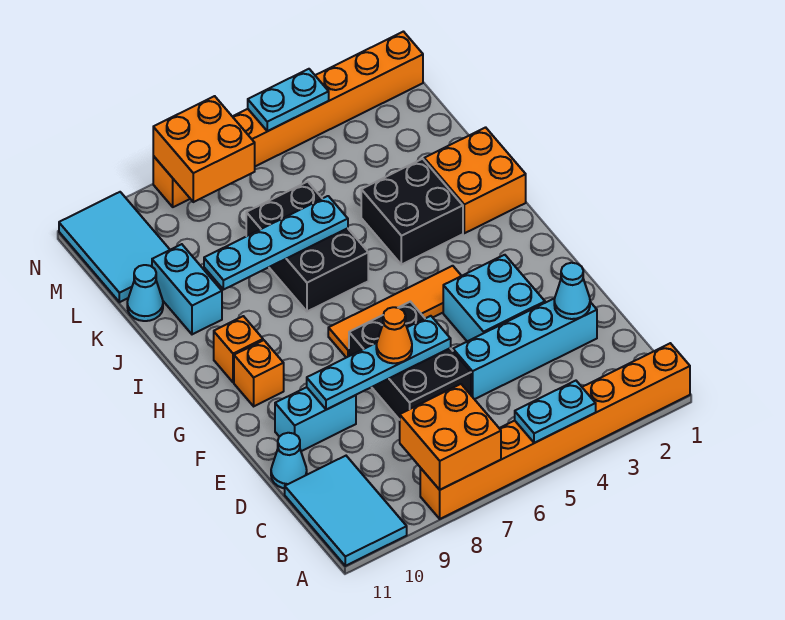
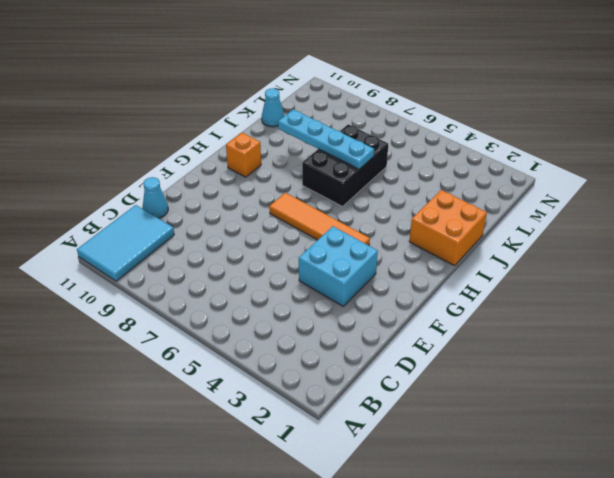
none -> orange 1x8 brick [420,343,690,519]
none -> cyan 1x4 brick [453,298,597,399]
none -> black 2x3 brick [349,302,471,420]

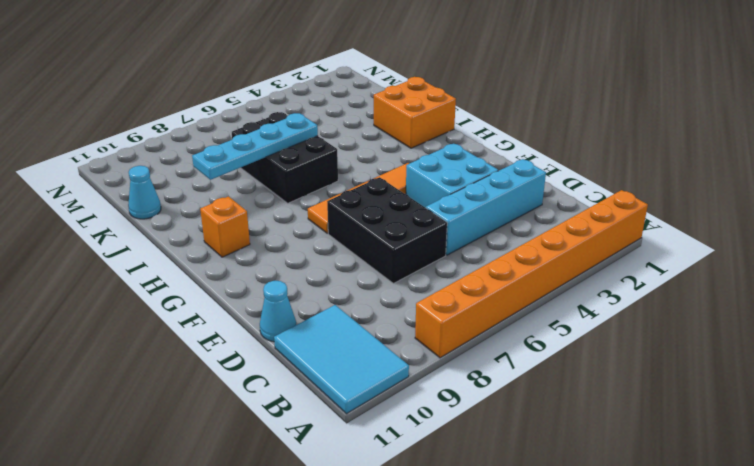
none -> cyan 1x2 brick [275,387,356,451]
none -> orange 1x1 brick [234,340,284,406]
none -> black 2x2 brick [361,159,463,265]

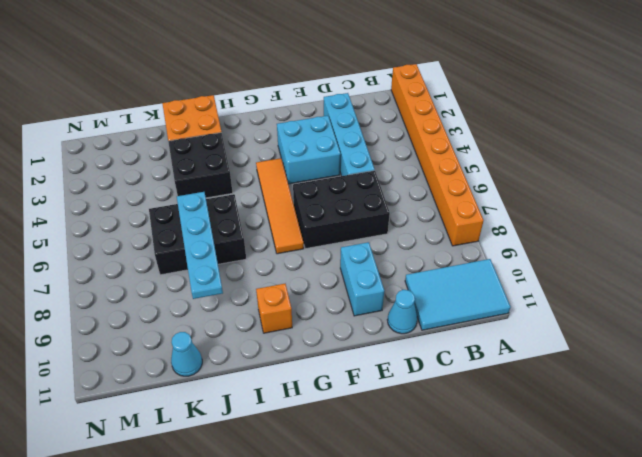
none -> orange 1x1 brick [234,340,284,406]
none -> cyan 1x2 brick [152,244,222,334]
none -> cyan 2x3 tile [59,192,170,302]

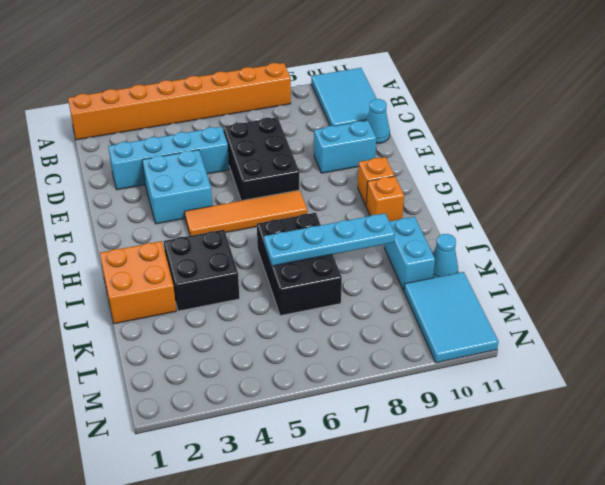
none -> orange 1x8 brick [153,32,423,207]
none -> cyan 1x2 plate [515,381,596,443]
none -> orange 2x2 brick [400,384,501,490]

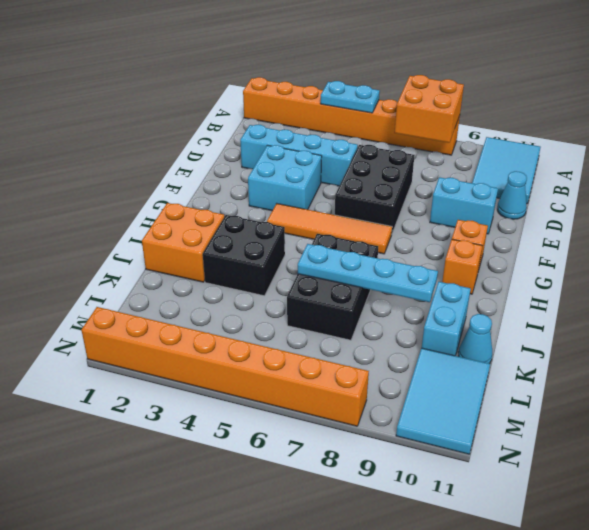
none -> cyan 1x1 cone [554,263,590,319]
none -> cyan 1x4 plate [307,316,451,410]
none -> orange 2x2 brick [153,96,255,202]

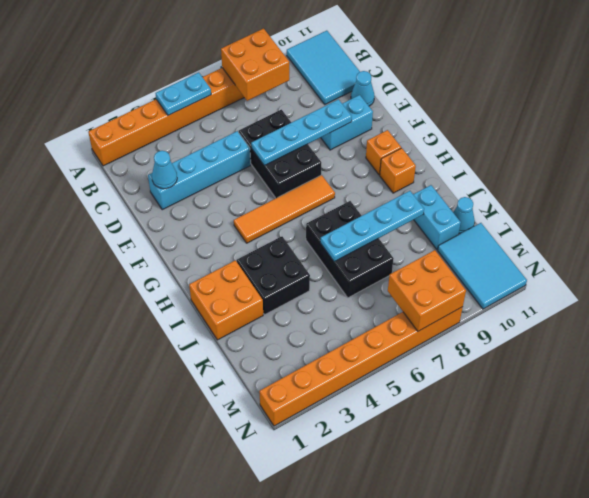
none -> cyan 2x2 brick [443,255,545,341]
none -> cyan 1x2 plate [248,69,329,131]
none -> orange 1x1 cone [376,307,412,363]

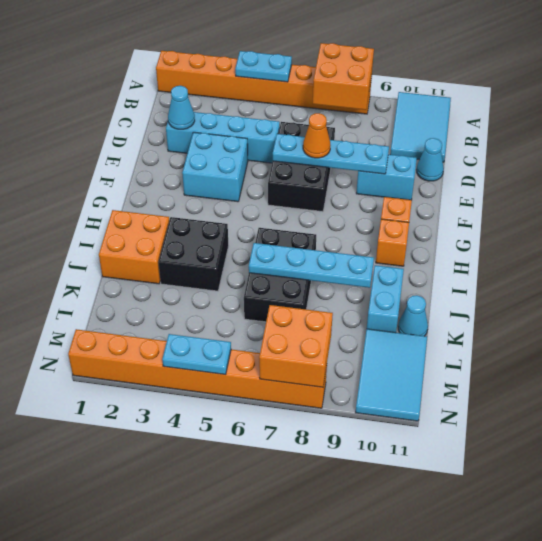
none -> orange 1x4 tile [328,266,461,358]

